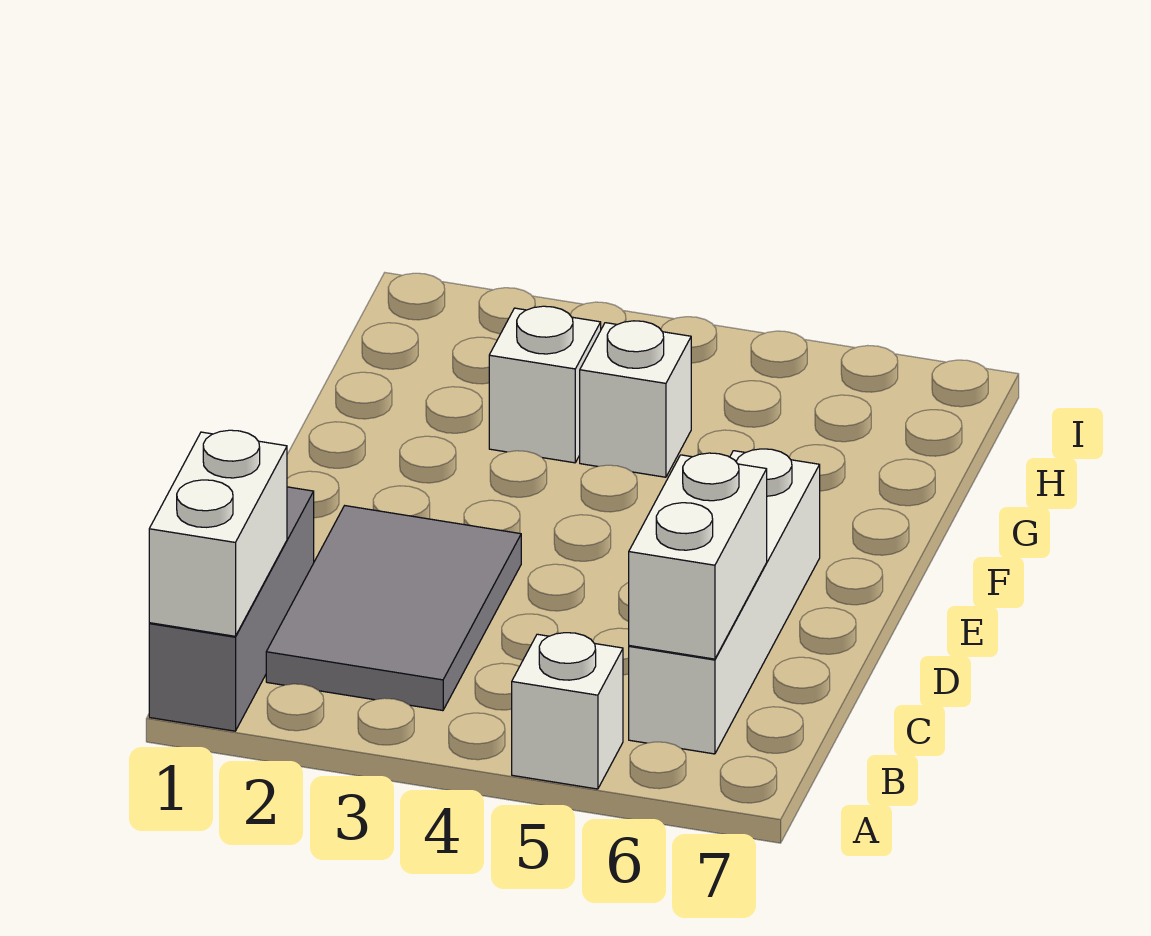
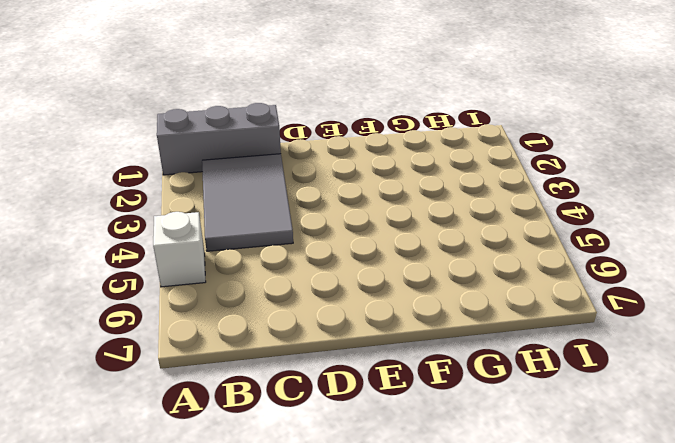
grey 2x3 tile [202,154,293,251] -> grey 2x3 tile turned to [266,506,521,711]
none -> white 1x4 brick [629,449,820,754]
none -> white 1x1 brick [489,306,601,463]

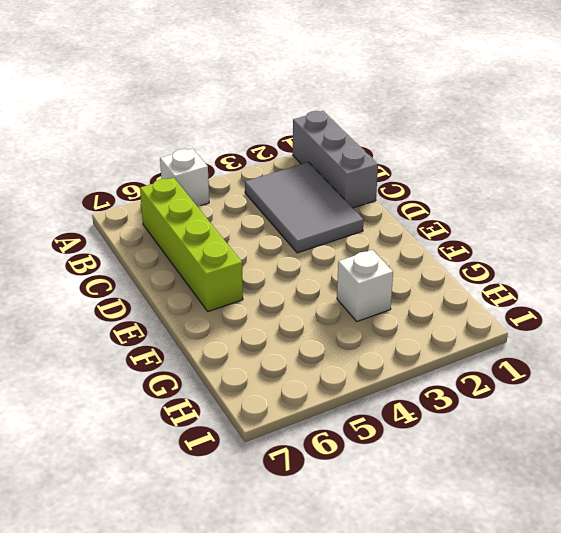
lime 1x4 brick [140,178,243,311] -> white 1x4 brick [629,449,820,754]
none -> white 1x1 brick [580,321,691,477]
none -> white 1x2 brick [149,430,287,636]

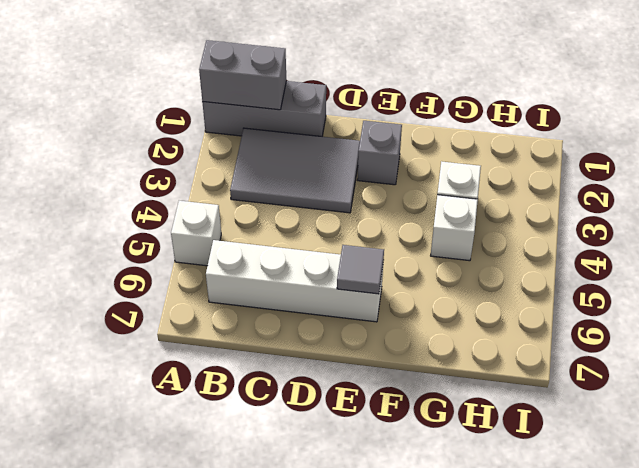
grey 1x2 brick [199,40,286,110] -> white 1x2 brick [149,430,287,636]
grey 1x1 brick [357,121,402,185] -> none
grey 1x1 tile [337,245,384,294] -> none
none -> white 1x2 brick [629,453,767,659]

